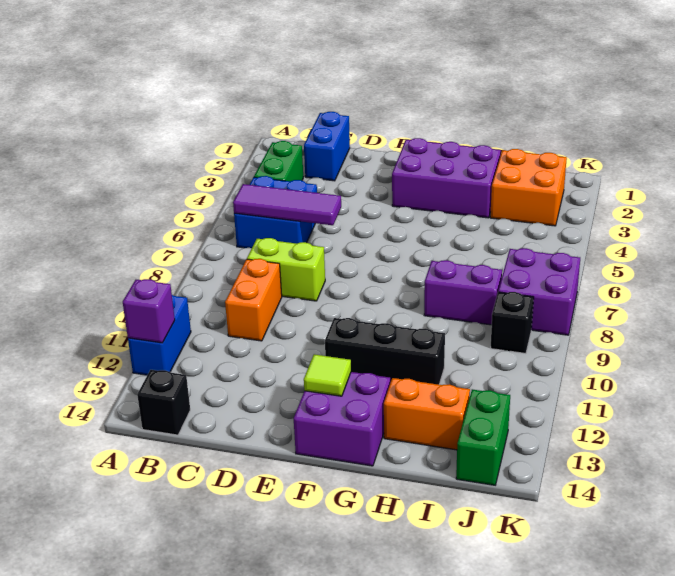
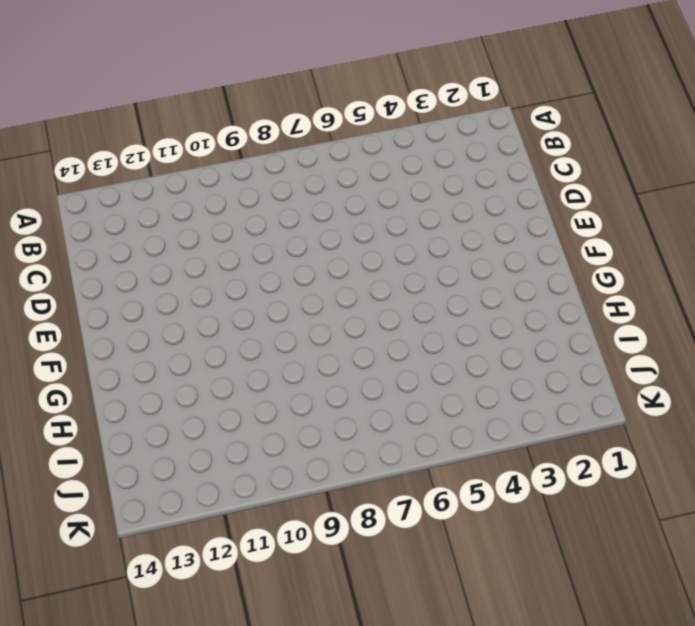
none -> blue 1x2 brick [128,295,191,375]
none -> green 1x2 brick [254,141,303,181]
none -> blue 2x2 brick [234,176,317,248]

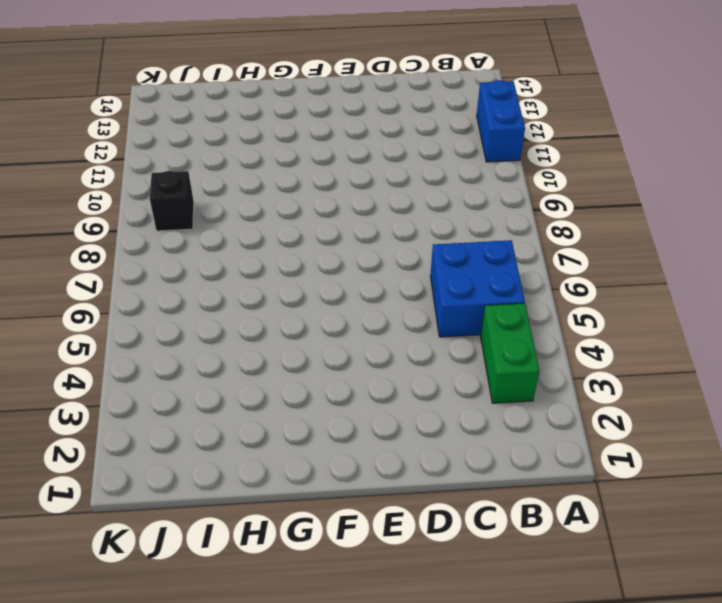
none -> black 1x1 brick [137,370,190,435]
none -> blue 1x2 brick [304,112,350,181]
none -> lime 1x2 brick [247,238,325,301]

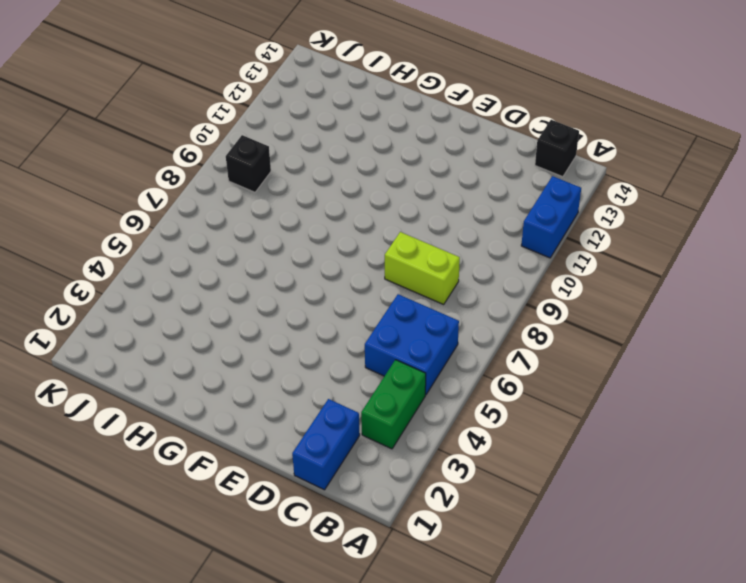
none -> orange 1x2 brick [225,259,282,341]
none -> purple 2x3 brick [392,138,501,218]
none -> black 1x3 brick [325,318,445,385]

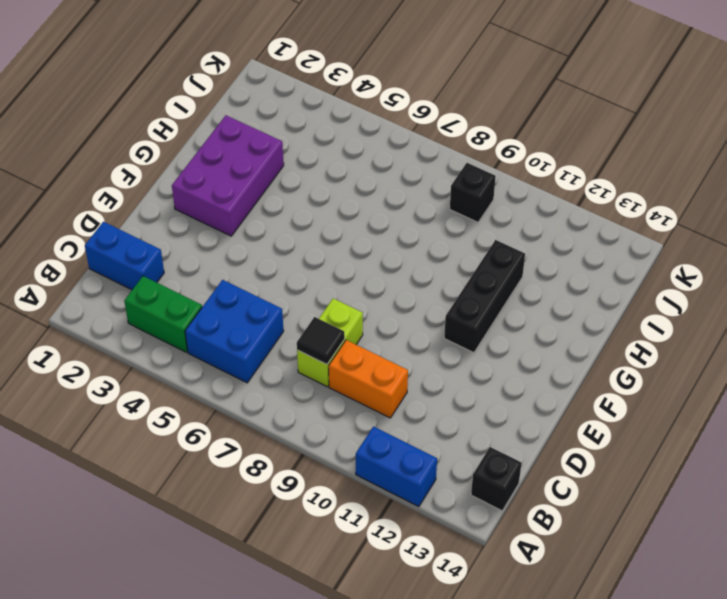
black 1x1 tile [297,317,345,364] -> none
none -> purple 2x2 brick [294,372,390,466]
none -> purple 1x2 brick [424,260,502,325]
none -> orange 1x2 brick [384,378,470,450]

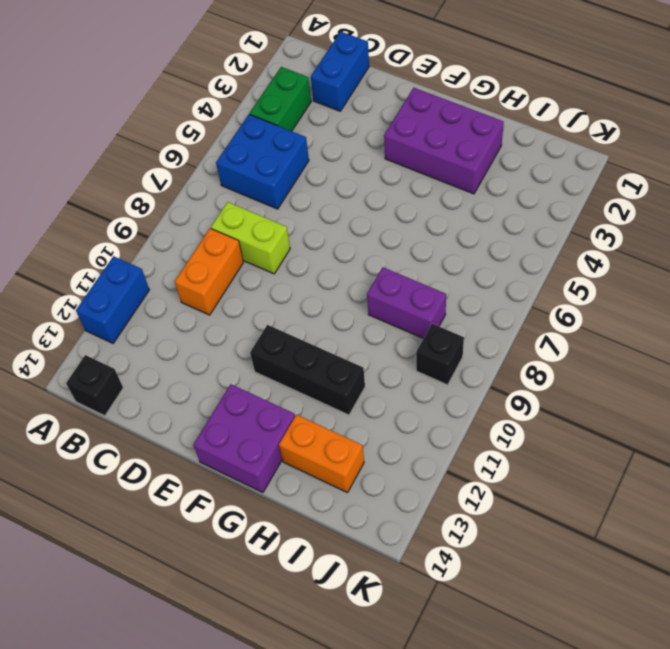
none -> orange 2x2 brick [490,149,567,226]
none -> purple 2x2 brick [498,248,580,335]
none -> green 1x2 brick [456,389,510,485]

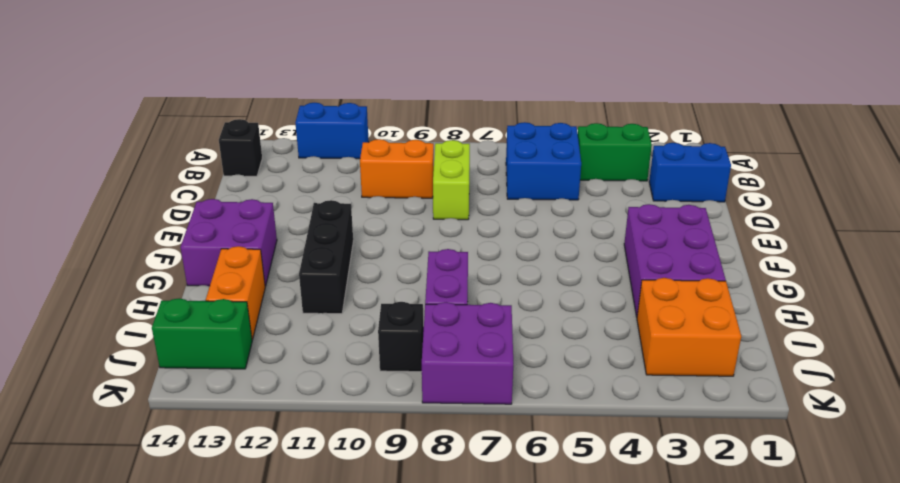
none -> purple 1x1 brick [123,279,175,343]
none -> purple 1x3 tile [233,184,341,225]
none -> lime 1x1 tile [304,354,351,396]

